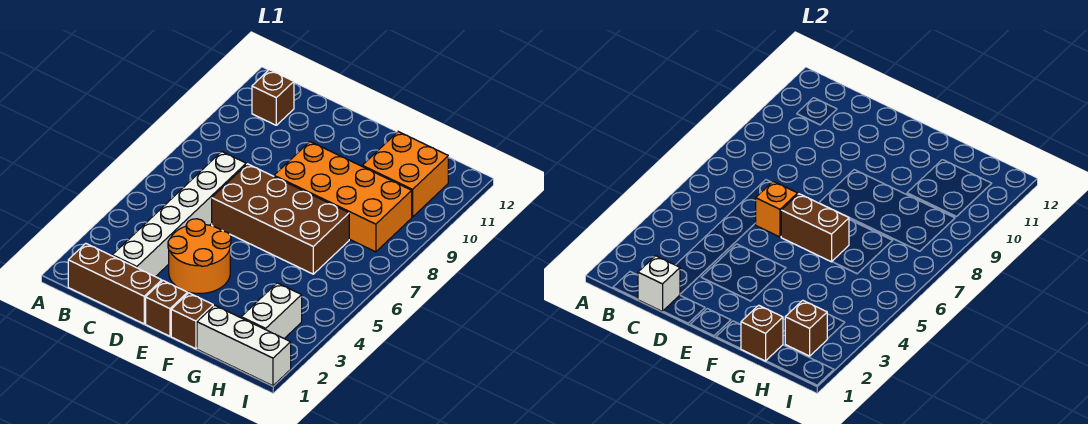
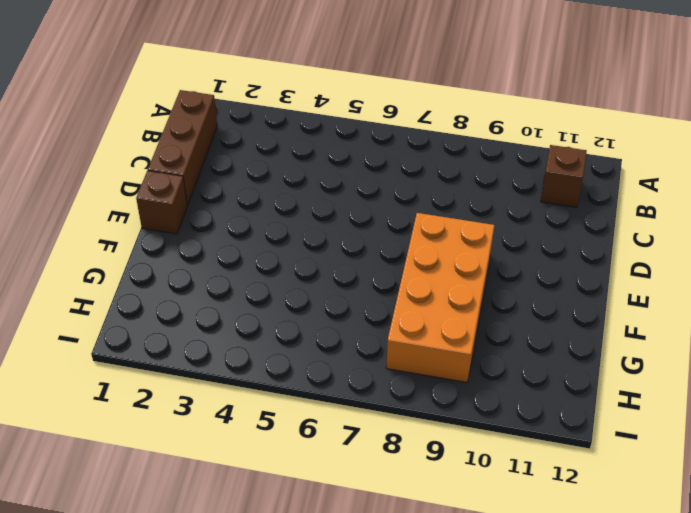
none -> white 1x6 brick [112,152,246,277]
none -> orange 2x2 round brick [168,219,231,294]
none -> brown 2x4 brick [212,164,349,274]

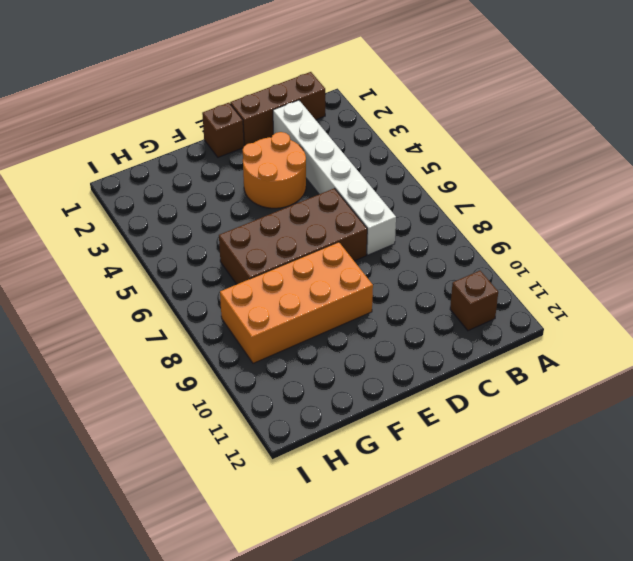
none -> brown 1x1 brick [171,293,213,349]
none -> white 1x3 brick [197,305,291,386]
none -> orange 2x2 brick [362,132,448,217]

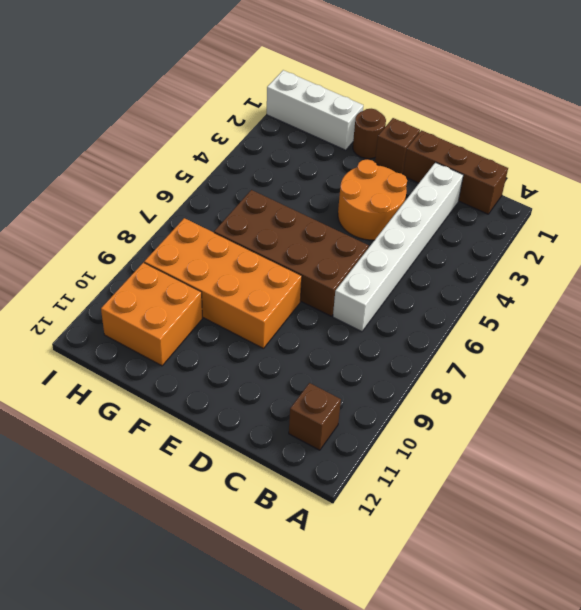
brown 1x1 round brick [353,109,386,159] -> brown 1x1 brick [171,293,213,349]
none -> white 1x2 brick [241,283,302,339]
none -> white 1x1 brick [638,256,680,312]
none -> orange 1x1 brick [756,181,798,237]

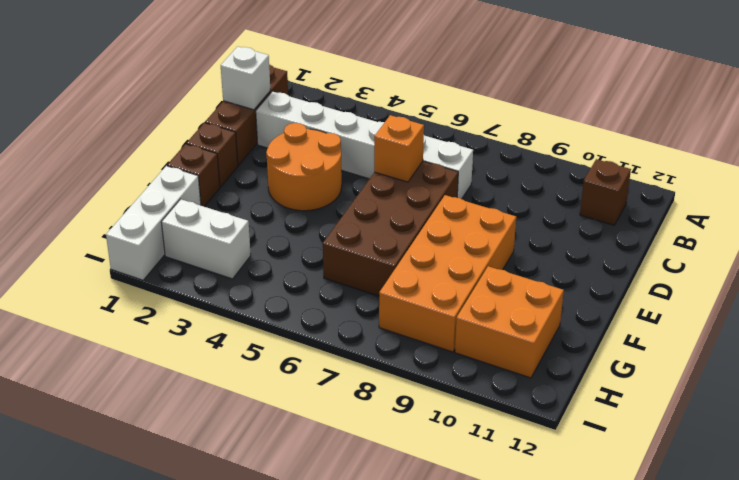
none -> brown 1x2 brick [781,194,849,262]
none -> brown 1x1 brick [741,305,783,361]
none -> brown 1x1 brick [785,300,827,356]

